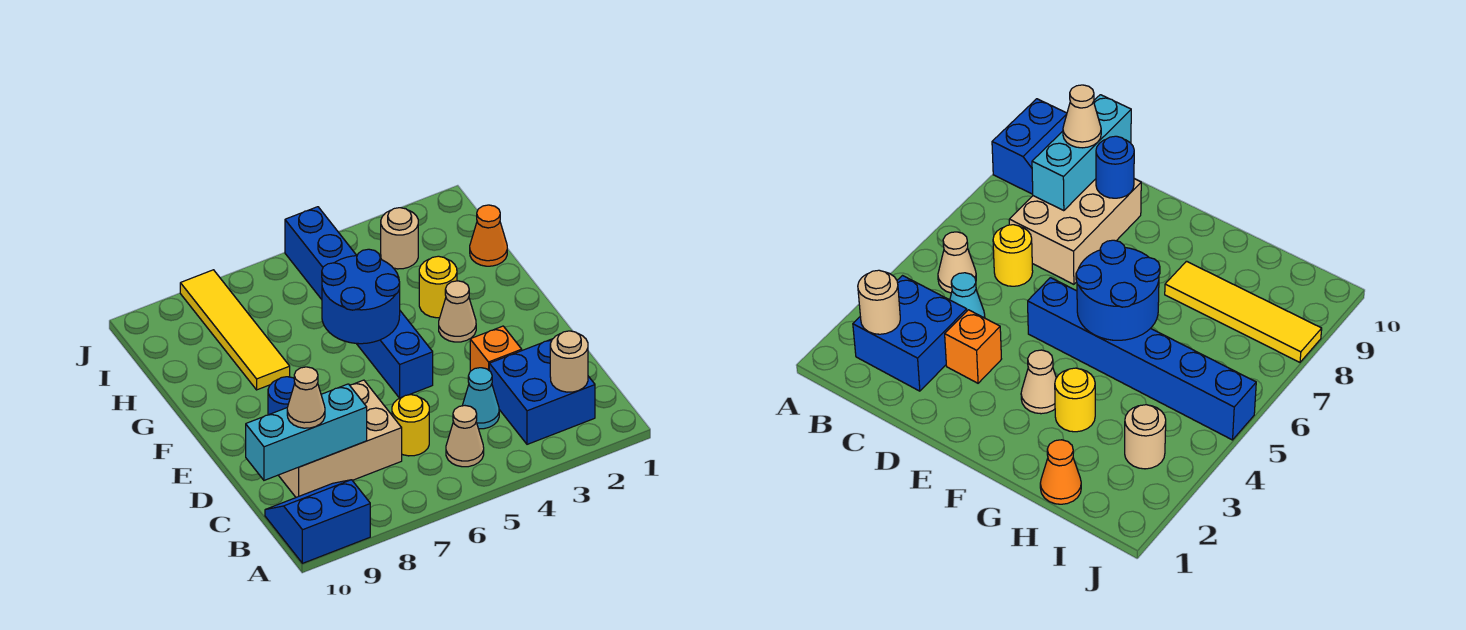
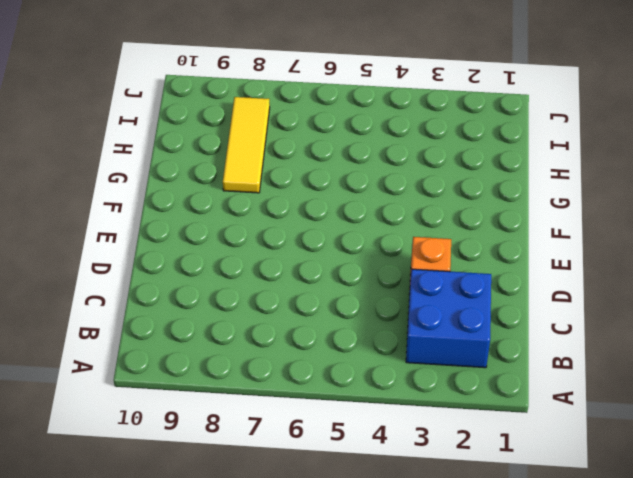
yellow 1x3 tile [223,97,270,193] -> yellow 1x4 tile [180,270,290,390]
none -> blue 2x2 slope [265,480,370,563]
none -> tan 1x1 cone [446,406,484,467]
none -> cyan 1x1 cone [462,368,499,429]

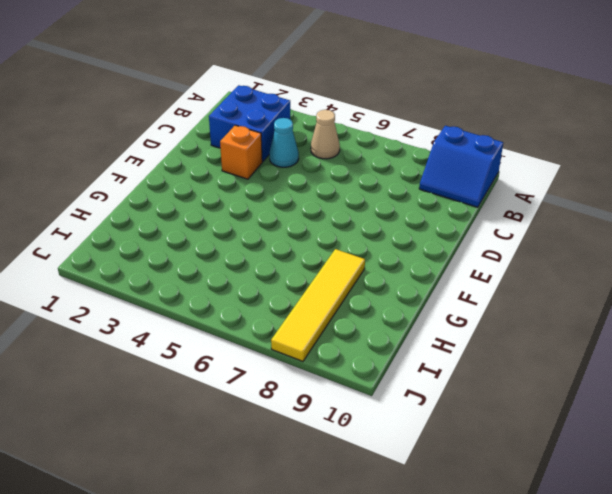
none -> yellow 1x1 round brick [392,395,429,456]
none -> tan 2x3 brick [278,380,402,497]
none -> blue 1x6 brick [285,207,433,398]

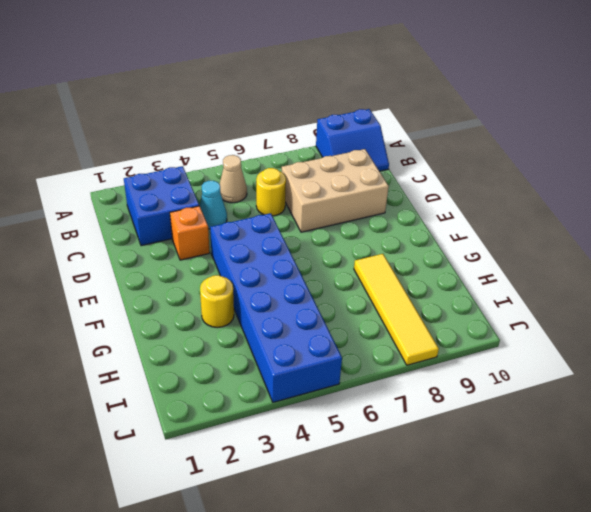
blue 2x6 brick [210,213,342,402] -> blue 1x6 brick [285,207,433,398]
none -> tan 1x1 cone [439,281,476,342]
none -> orange 1x1 cone [470,205,507,266]
none -> tan 1x1 round brick [381,208,418,269]

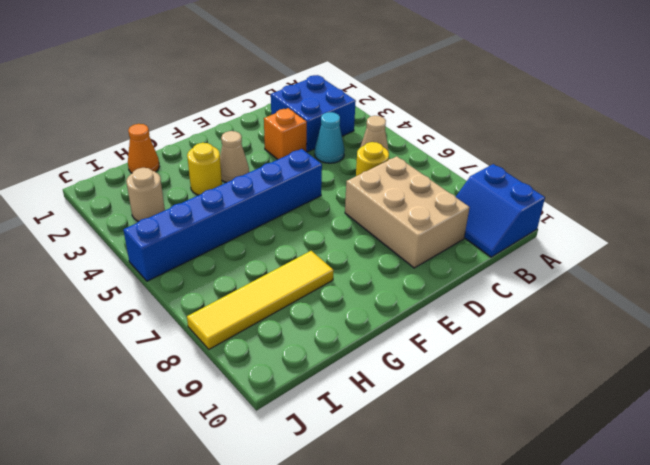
none -> tan 1x1 round brick [550,331,588,392]
none -> cyan 1x3 brick [246,384,367,480]
none -> blue 1x1 round brick [268,377,295,415]

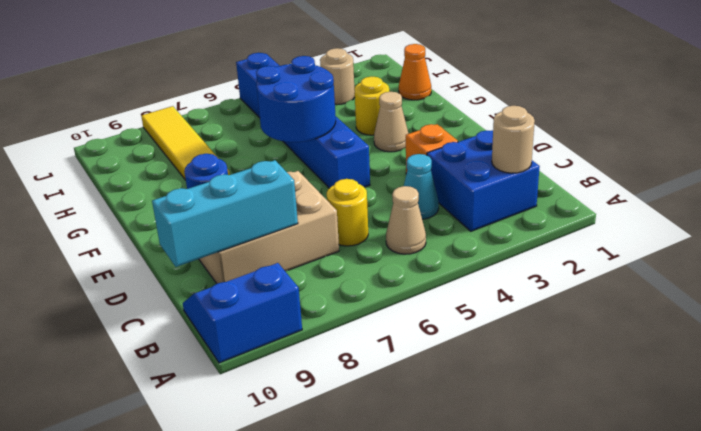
none -> tan 1x1 cone [287,367,325,428]

